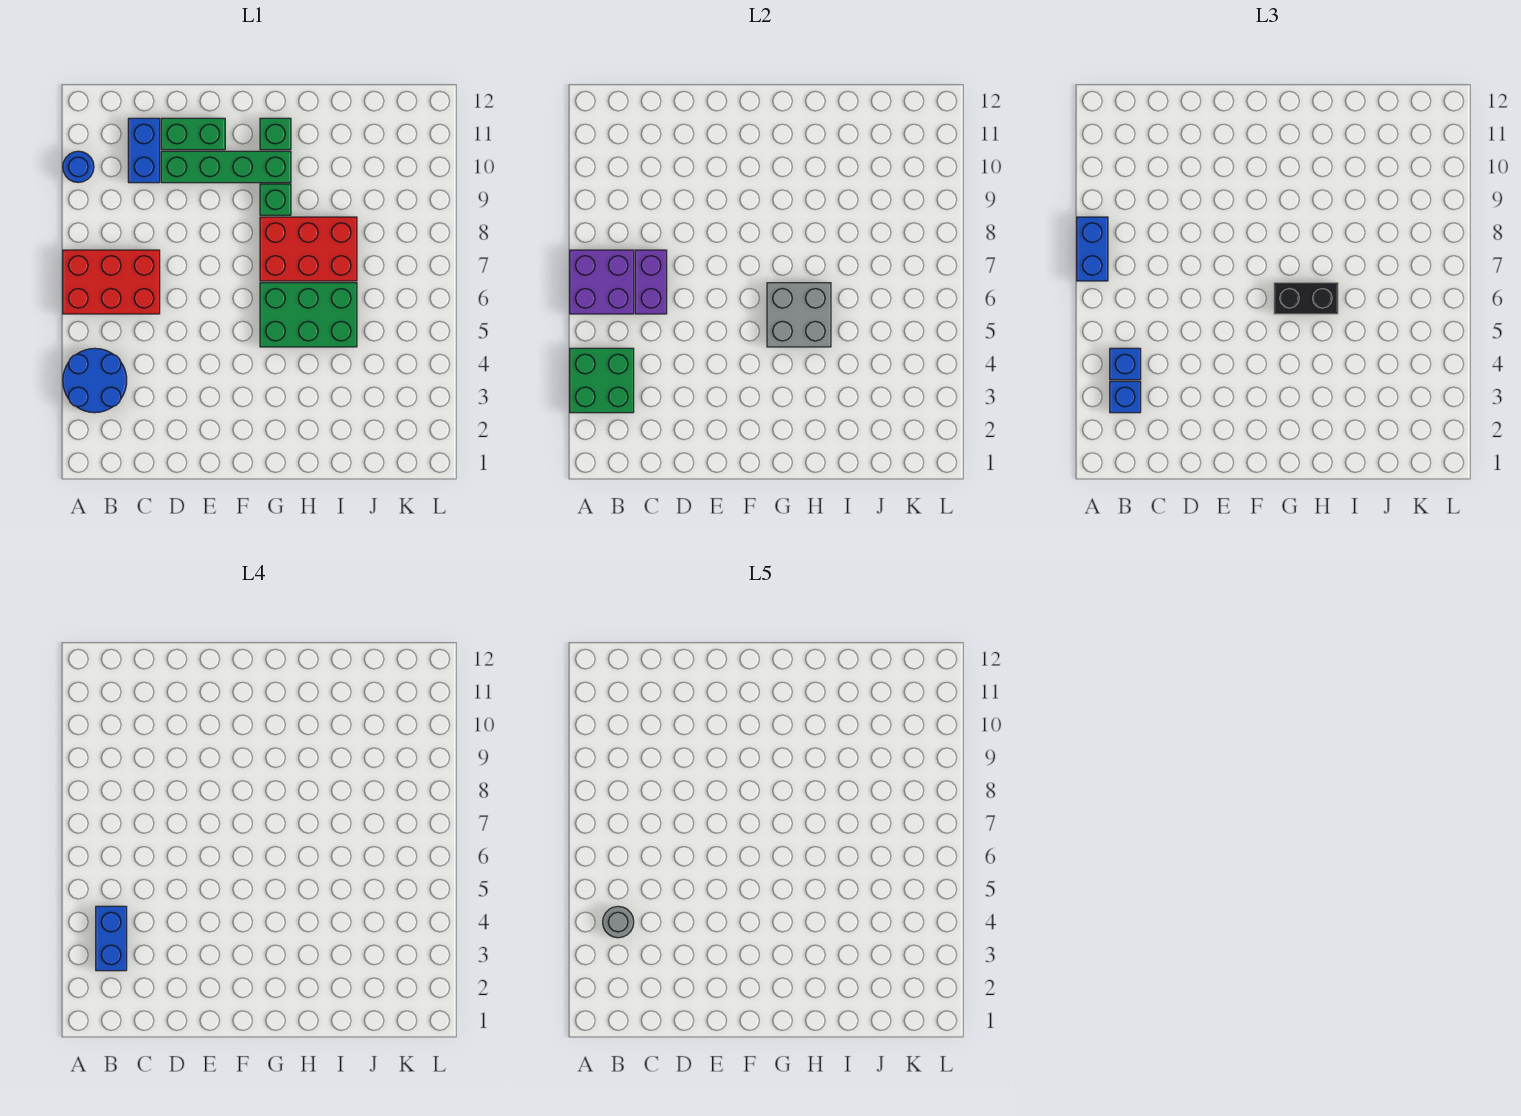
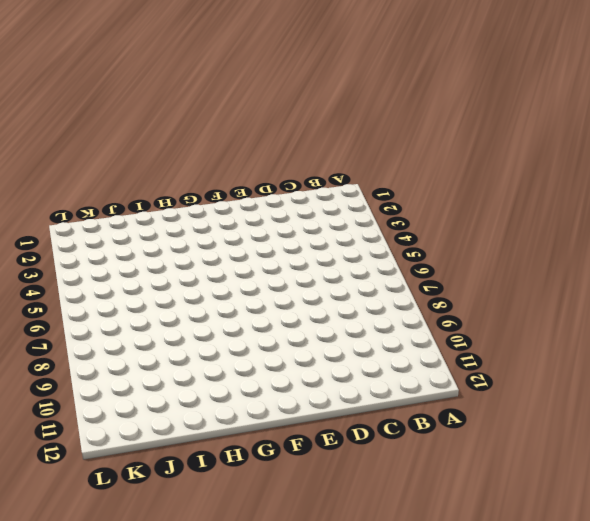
none -> blue 2x2 round brick [63,348,127,413]
none -> red 2x3 brick [63,250,160,314]
none -> blue 1x1 round brick [63,151,94,183]

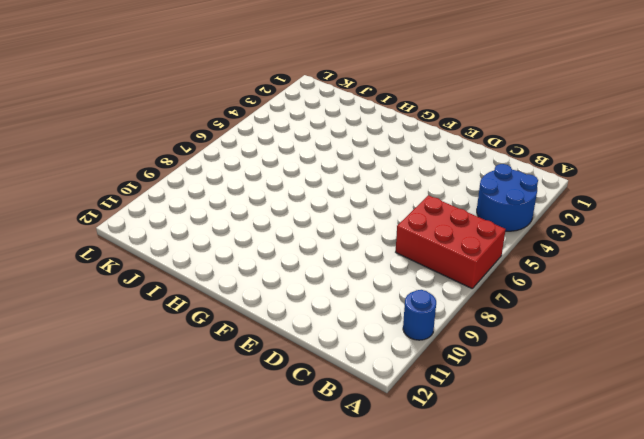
none -> blue 1x2 brick [128,118,160,183]
none -> green 1x4 brick [161,151,291,183]
none -> green 1x2 brick [161,118,225,150]

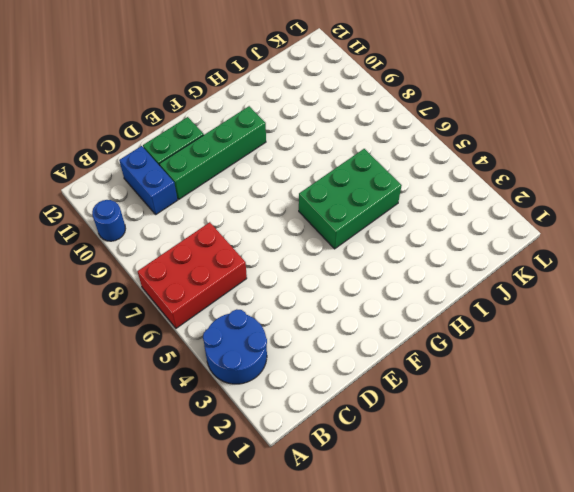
none -> red 2x3 brick [260,217,357,281]
none -> green 1x1 brick [260,184,291,215]
none -> green 1x1 brick [260,118,291,150]

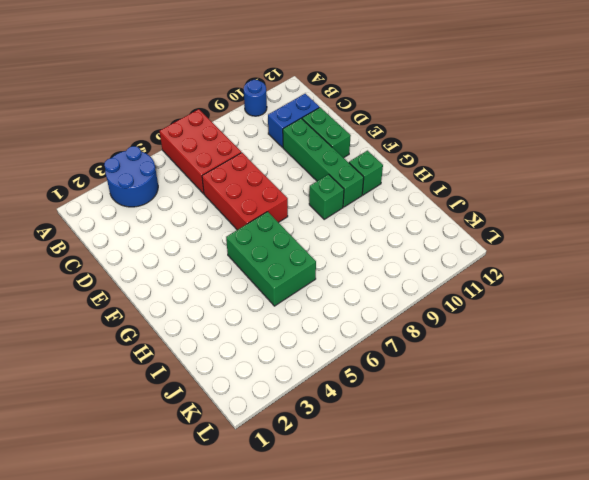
red 2x3 brick [202,153,288,230] -> red 2x3 brick moved to [260,217,357,281]
none -> green 2x2 brick [570,348,634,413]
none -> purple 2x2 brick [570,250,634,314]
none -> purple 1x2 brick [635,250,667,314]

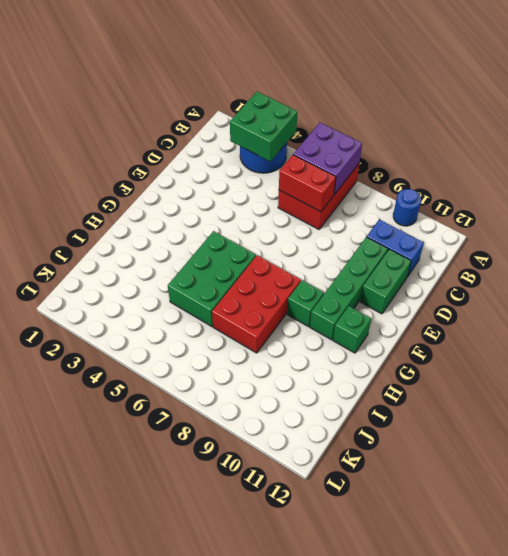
red 1x2 brick [279,155,336,212] -> purple 1x2 brick [635,250,667,314]
none -> grey 2x2 brick [767,283,831,347]
none -> blue 1x2 brick [1077,217,1108,281]
none -> blue 1x1 brick [1110,381,1141,413]

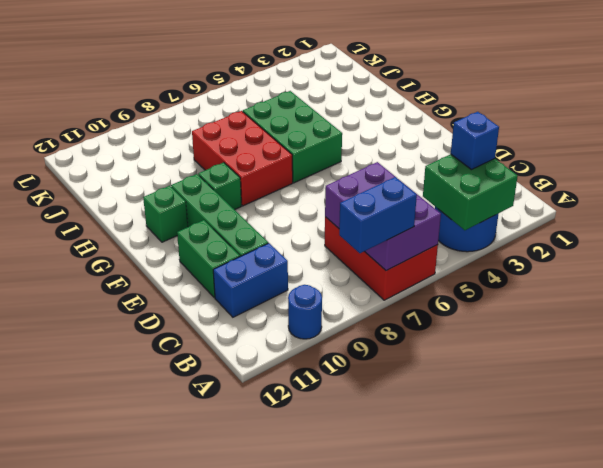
none -> grey 2x2 brick [767,283,831,347]
none -> blue 1x1 brick [1110,348,1141,380]
none -> black 1x2 brick [1274,283,1338,314]

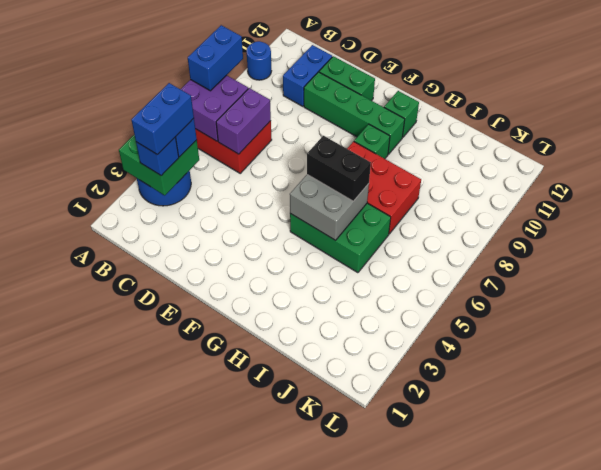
none -> grey 1x1 round brick [603,906,634,938]

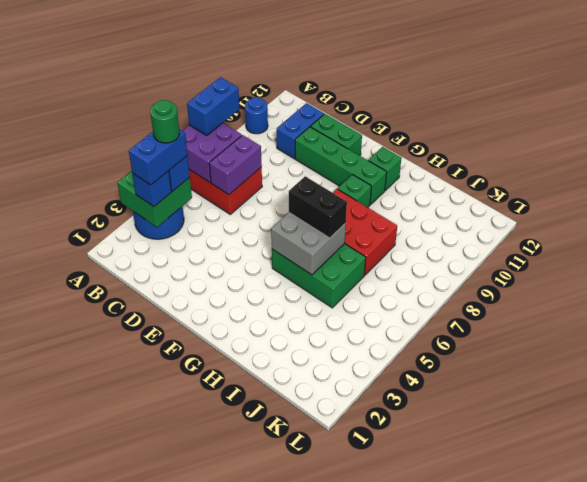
green 1x1 round brick [150,100,179,143] -> grey 1x1 round brick [603,906,634,938]

